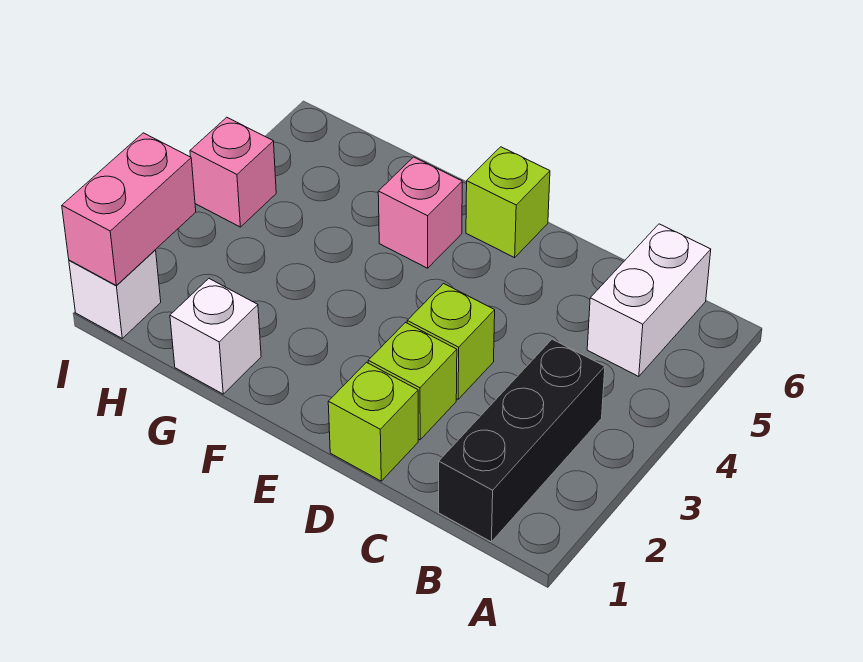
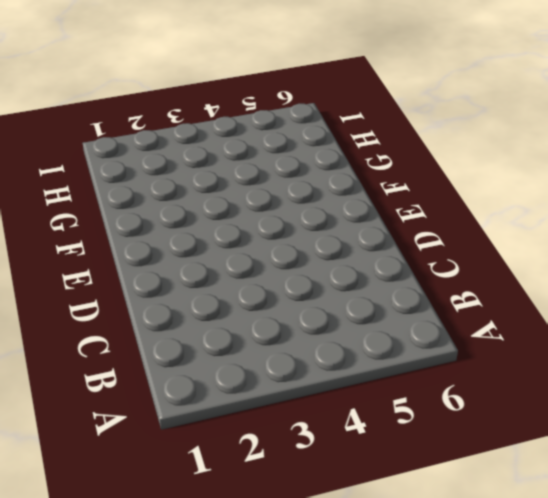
none -> black 1x3 brick [439,339,605,542]
none -> white 1x2 brick [587,224,711,377]

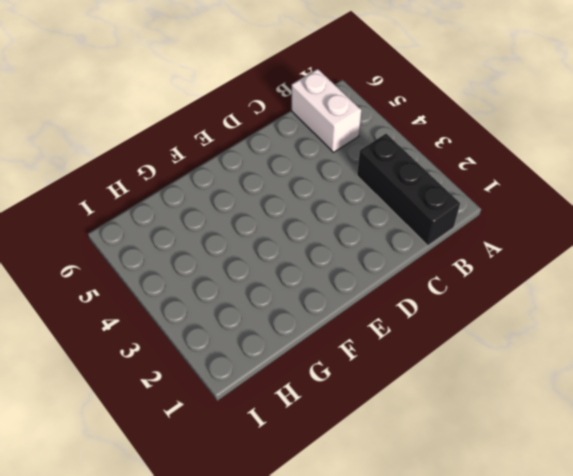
none -> lime 1x1 brick [328,362,418,481]
none -> lime 1x1 brick [368,323,457,440]

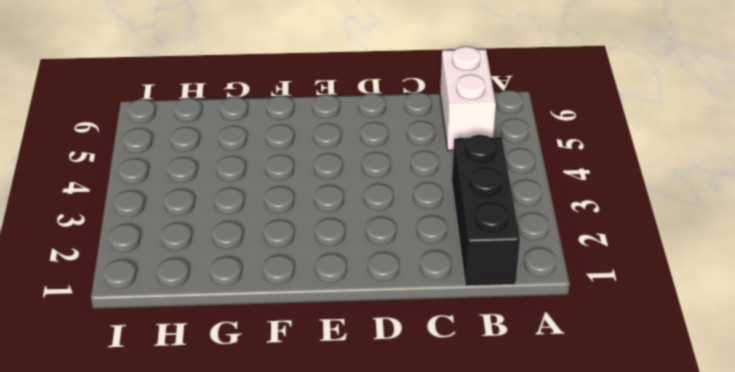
none -> lime 1x1 brick [328,362,418,481]
none -> lime 1x1 brick [368,323,457,440]

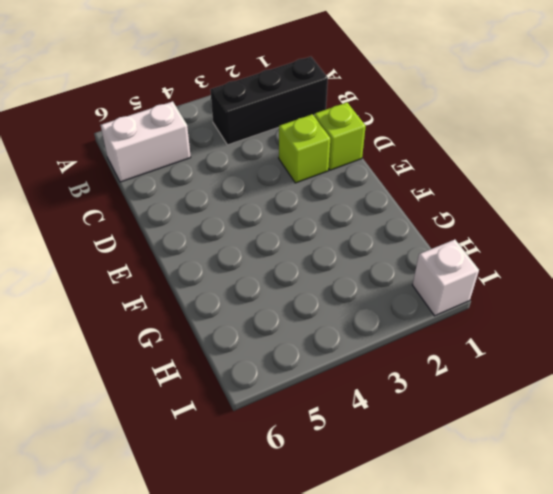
none -> lime 1x1 brick [407,284,495,399]
none -> lime 1x1 brick [466,147,550,258]

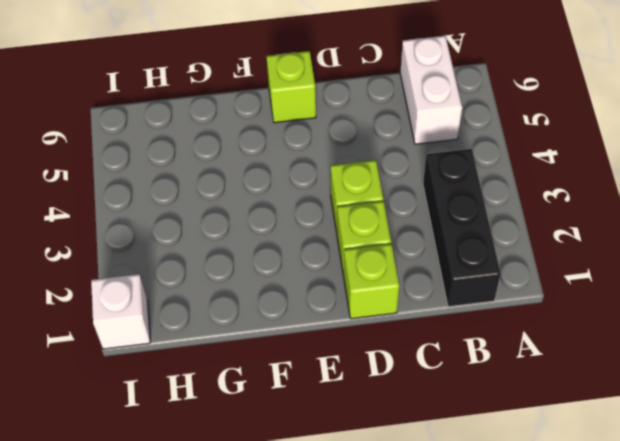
none -> pink 1x1 brick [378,157,462,268]
none -> white 1x1 brick [170,279,261,394]

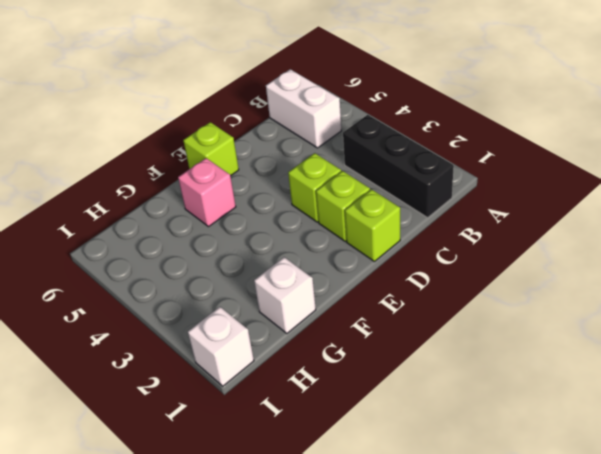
none -> pink 1x1 brick [190,117,276,227]
none -> pink 1x2 brick [62,133,196,285]

